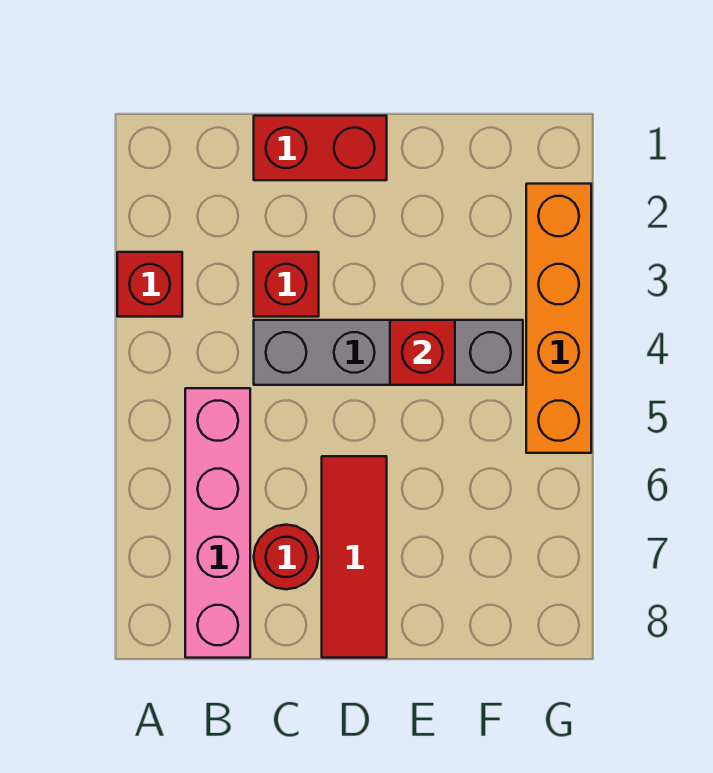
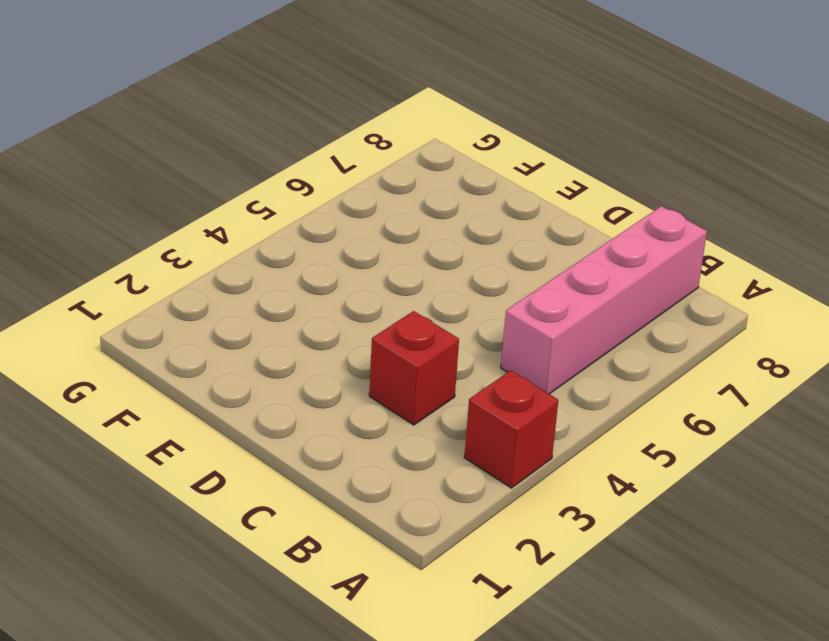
none -> red 1x2 brick [254,116,387,180]
none -> grey 1x4 brick [254,320,523,385]

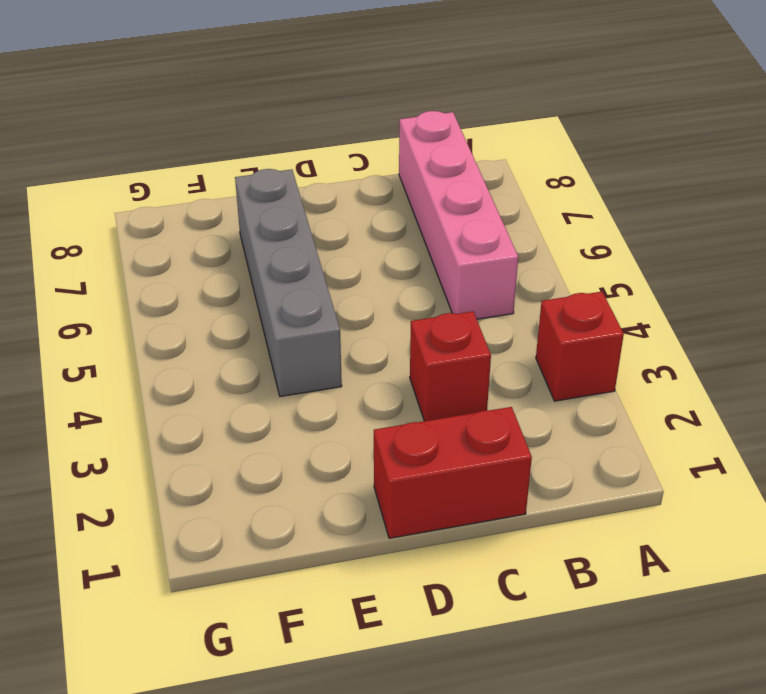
grey 1x4 brick [235,169,342,397] -> grey 1x4 brick turned to [254,320,523,385]
none -> red 1x1 round brick [254,525,318,589]
none -> red 1x3 tile [322,456,387,658]

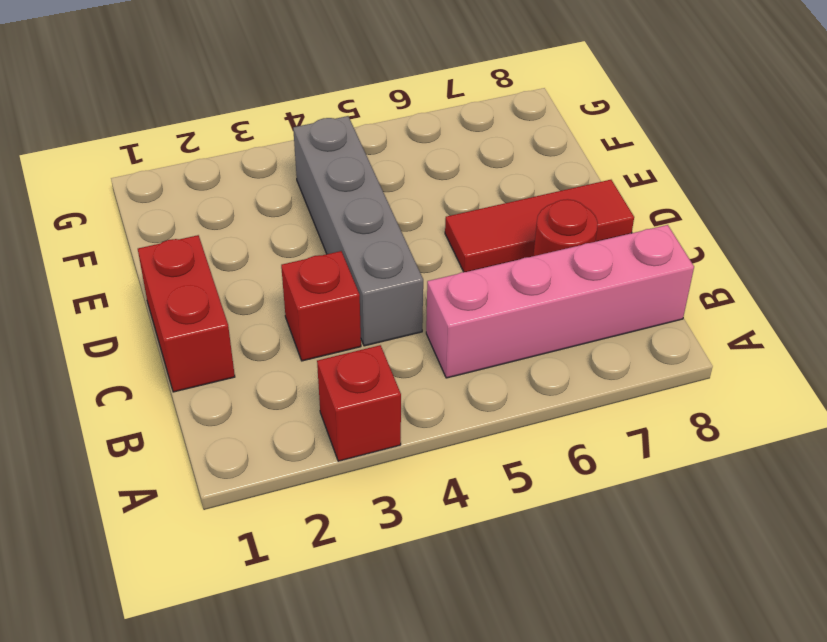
none -> orange 1x4 brick [526,184,591,453]
none -> red 1x1 brick [390,320,455,385]

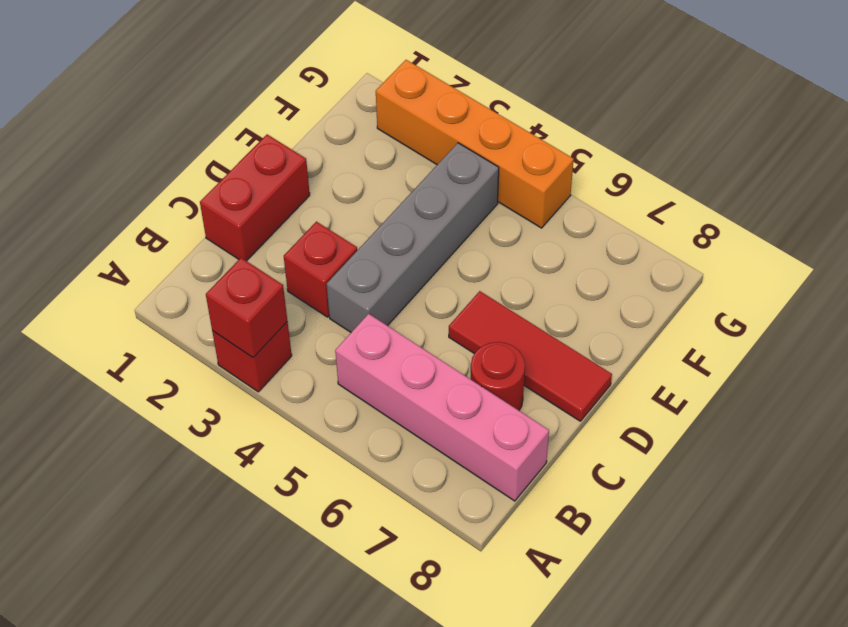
red 1x1 brick [206,258,287,358] -> red 1x1 brick moved to [390,320,455,385]

